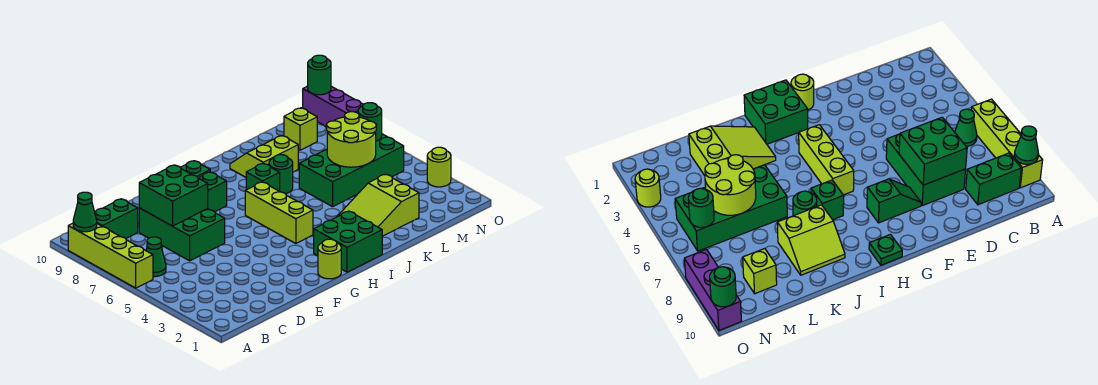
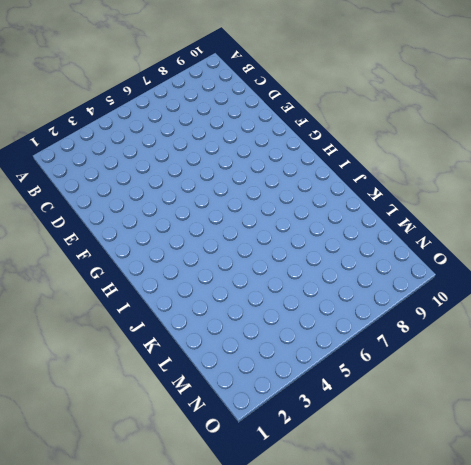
none -> lime 1x4 brick [68,223,153,288]
none -> green 1x1 cone [146,237,166,277]
none -> green 1x2 brick [95,199,138,239]

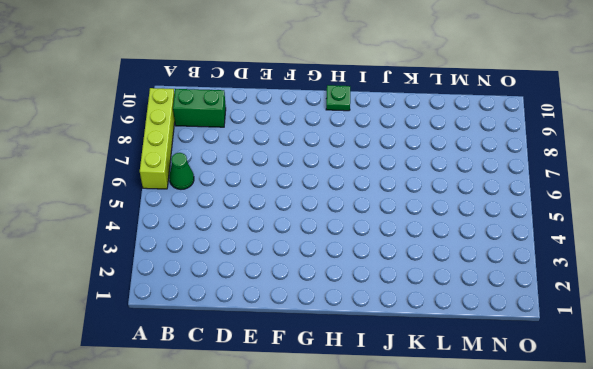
none -> green 2x3 brick [139,208,225,261]
none -> green 1x2 slope [199,172,227,212]
none -> lime 1x1 round brick [318,239,341,279]

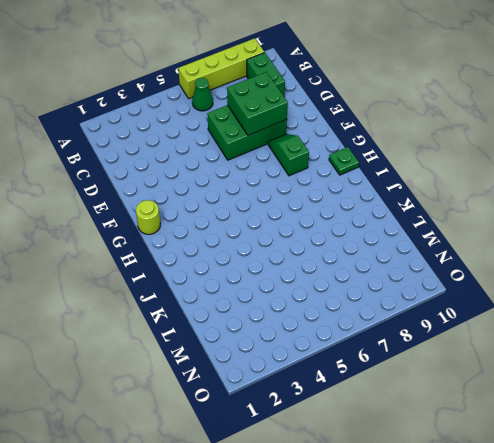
none -> green 2x2 brick [314,211,382,272]
none -> lime 1x3 brick [245,182,313,244]
none -> green 1x1 brick [246,164,280,191]

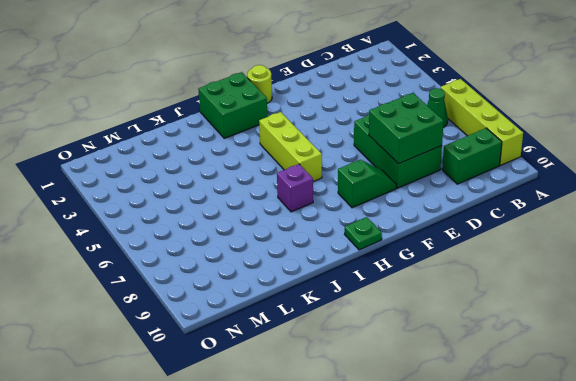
purple 1x1 brick [277,164,313,212] -> green 1x1 brick [246,164,280,191]
none -> lime 2x3 slope [337,174,419,236]
none -> green 1x1 round brick [269,155,293,194]
none -> lime 2x2 slope [230,135,298,177]

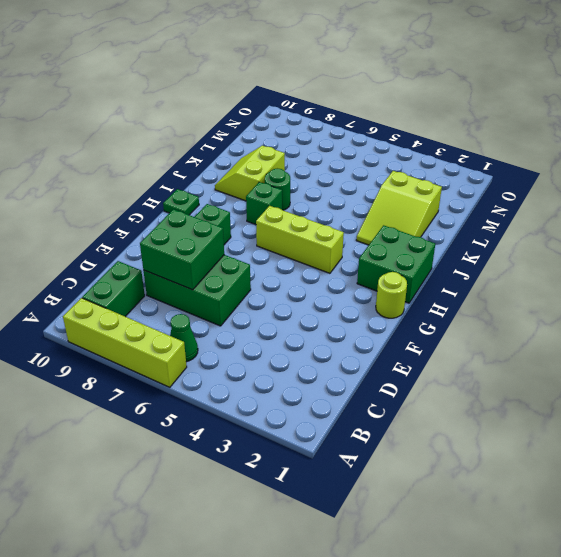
none -> green 2x4 brick [299,134,404,207]
none -> lime 1x1 brick [284,108,317,150]
none -> lime 1x1 round brick [427,147,451,187]

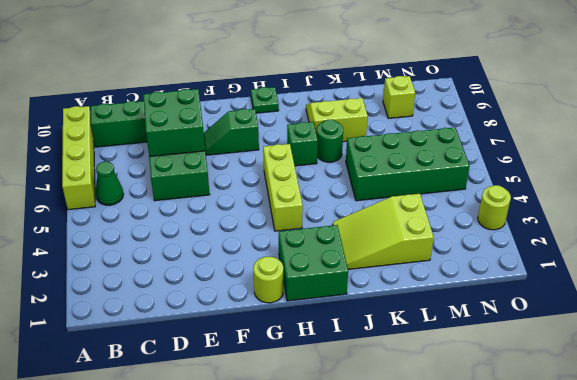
none -> purple 1x3 brick [303,86,364,127]
none -> green 1x1 cone [73,192,97,232]
none -> lime 2x2 round brick [327,112,376,167]

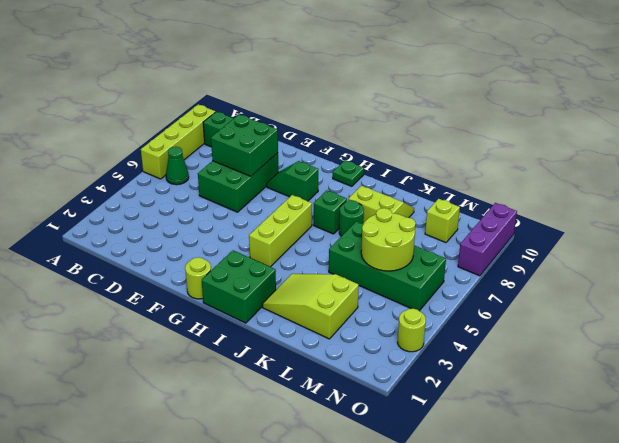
none -> green 1x1 cone [73,192,97,232]
none -> green 1x1 round brick [358,103,382,141]
none -> green 1x1 round brick [308,55,331,95]

